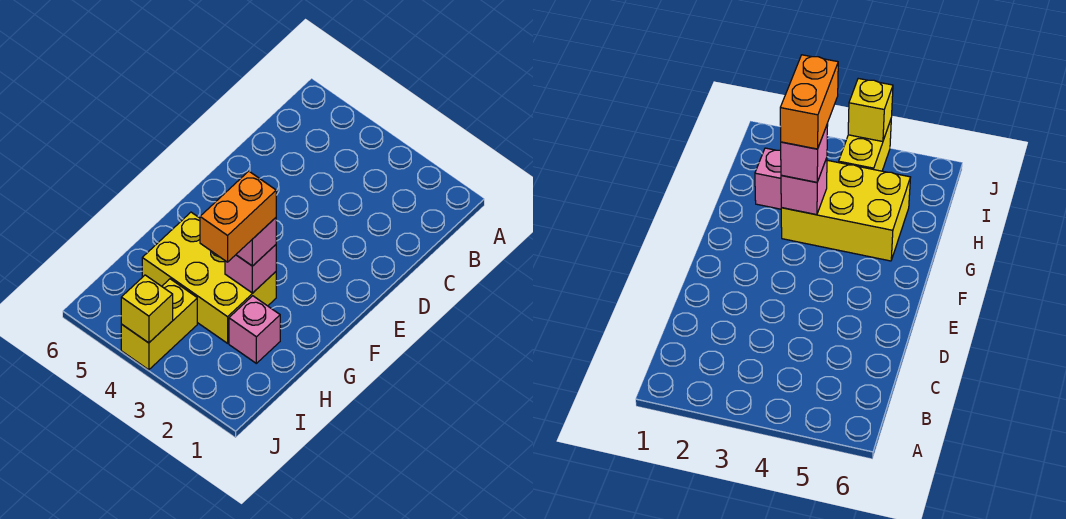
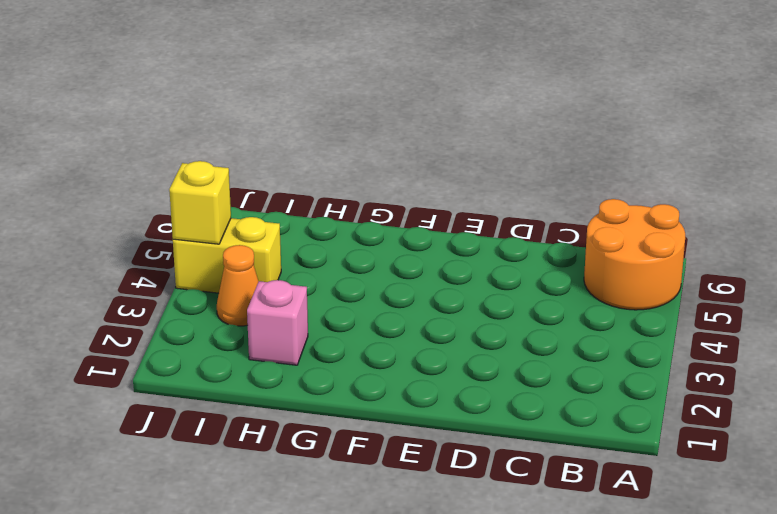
orange 2x2 round brick [584,199,685,310] -> none
orange 1x1 cone [217,245,259,326] -> none
none -> yellow 2x3 brick [142,212,276,343]
none -> pink 1x1 brick [225,245,276,293]

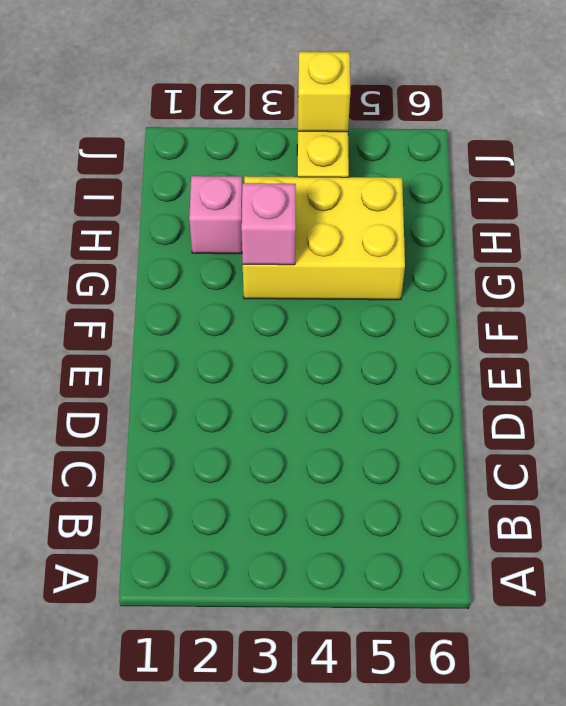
none -> pink 1x1 brick [236,218,276,266]
none -> orange 1x2 brick [200,171,276,262]

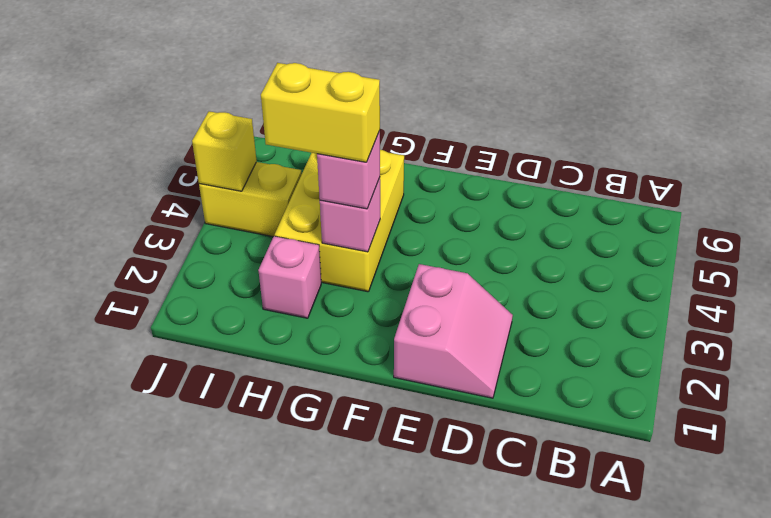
pink 2x2 slope [394,264,513,398] -> none
yellow 1x2 brick [261,63,380,162] -> orange 1x2 brick [200,171,276,262]

